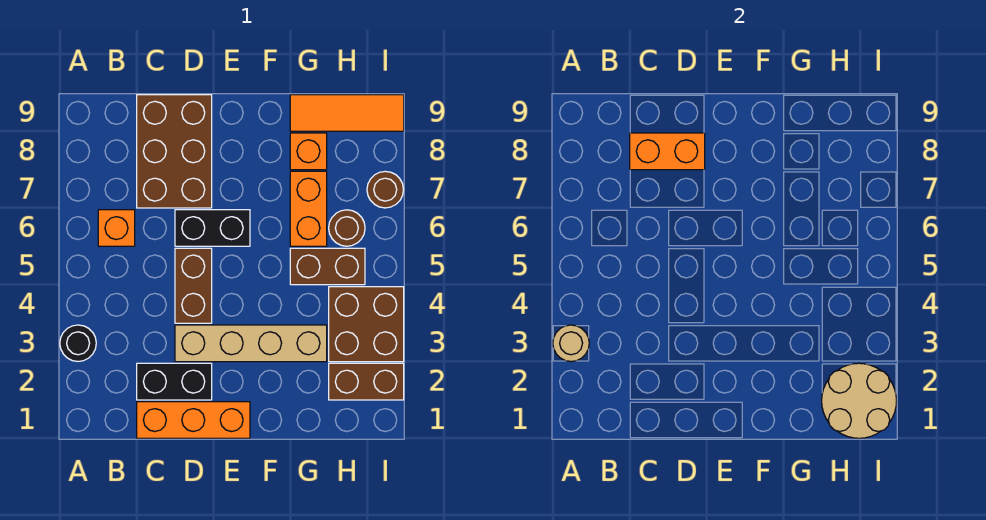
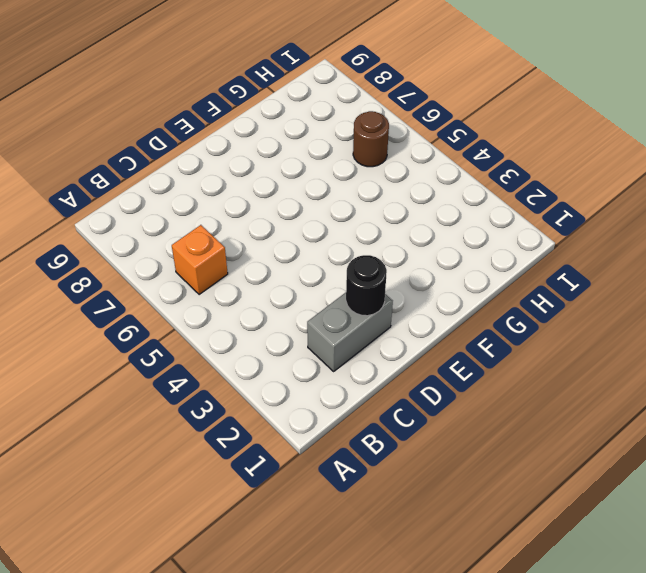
grey 1x2 brick [307,293,393,371] -> black 1x2 brick [137,363,212,400]
black 1x1 round brick [346,255,387,316] -> black 1x1 round brick moved to [60,325,96,361]
none -> orange 1x3 brick [137,402,250,438]
none -> brown 2x3 brick [137,95,212,208]
none -> tan 1x4 brick [175,325,327,362]

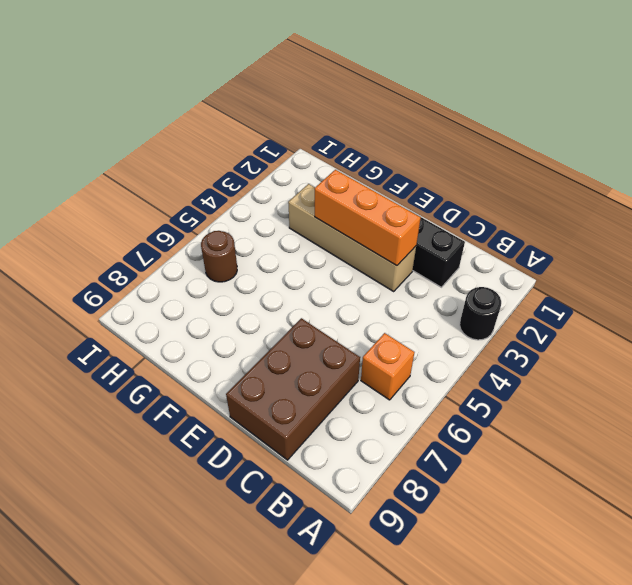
orange 1x3 brick [315,170,421,266] -> orange 1x3 brick moved to [137,402,250,438]
none -> brown 1x2 brick [175,248,212,323]
none -> black 1x2 brick [175,210,250,246]
none -> brown 1x2 brick [290,248,365,285]

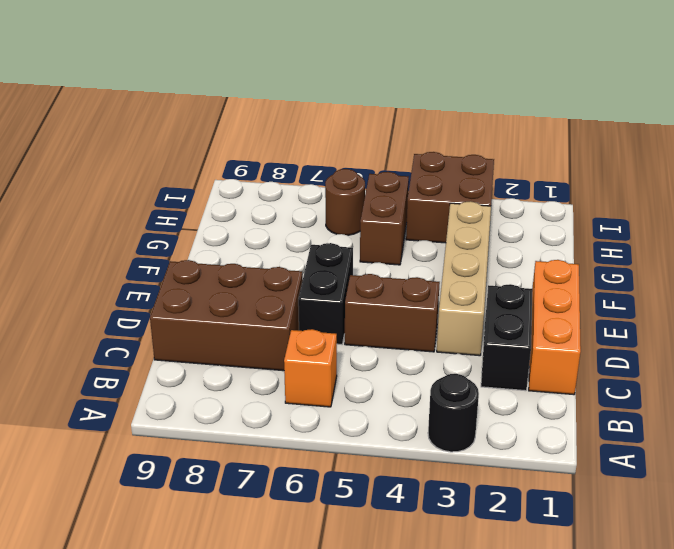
none -> orange 1x2 brick [290,171,327,246]
none -> orange 1x1 brick [290,133,327,170]
none -> orange 1x3 tile [290,95,404,131]

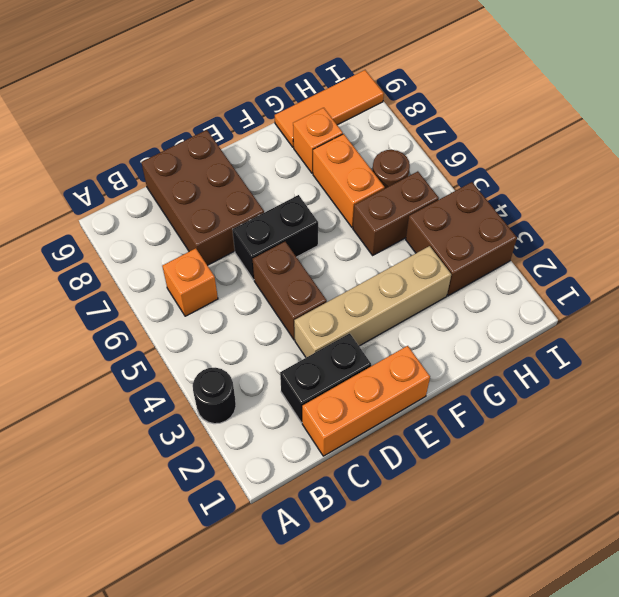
none -> brown 1x2 brick [329,363,404,400]
none -> brown 1x1 round brick [367,171,404,208]
none -> tan 1x1 round brick [553,325,589,361]

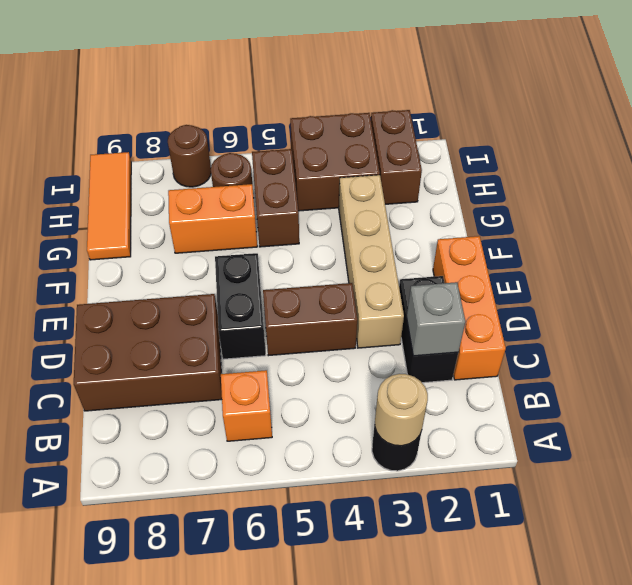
grey 1x1 brick [407,282,465,356] -> none
none -> orange 1x1 brick [290,133,327,170]
none -> orange 1x2 brick [630,133,705,170]
none -> tan 2x2 round brick [822,363,897,438]

